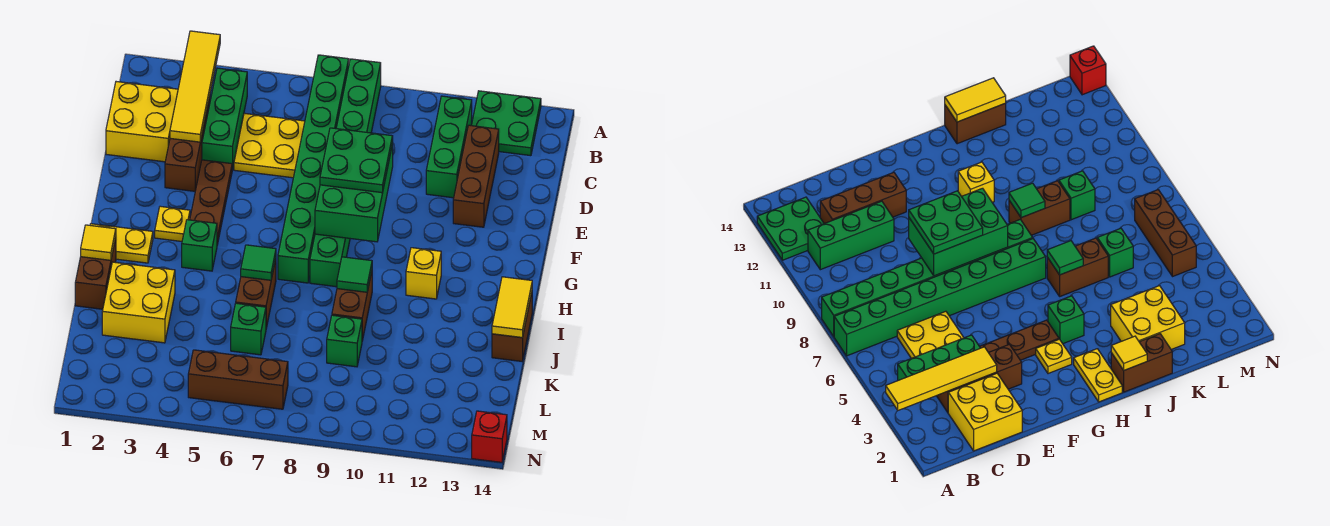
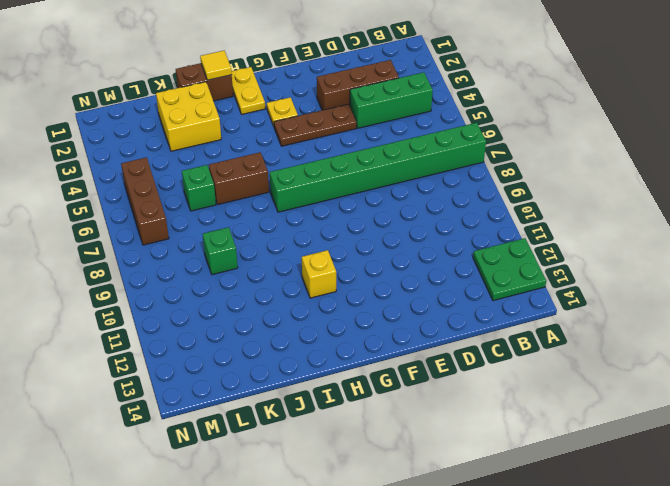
none -> green 1x8 brick [310,59,381,287]
none -> green 1x3 brick [426,96,472,198]
none -> yellow 2x2 brick [106,82,178,162]
none -> yellow 2x2 plate [234,113,305,178]

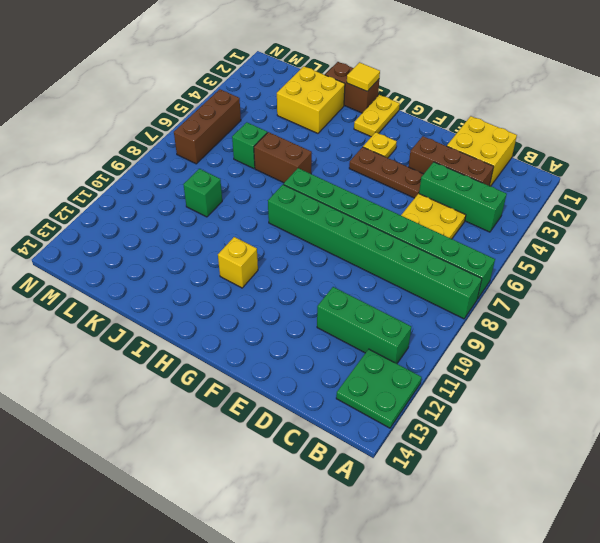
none -> brown 1x3 brick [453,125,499,227]
none -> green 1x1 brick [182,220,217,271]
none -> brown 1x2 brick [332,272,372,341]
none -> brown 1x2 brick [492,293,532,361]

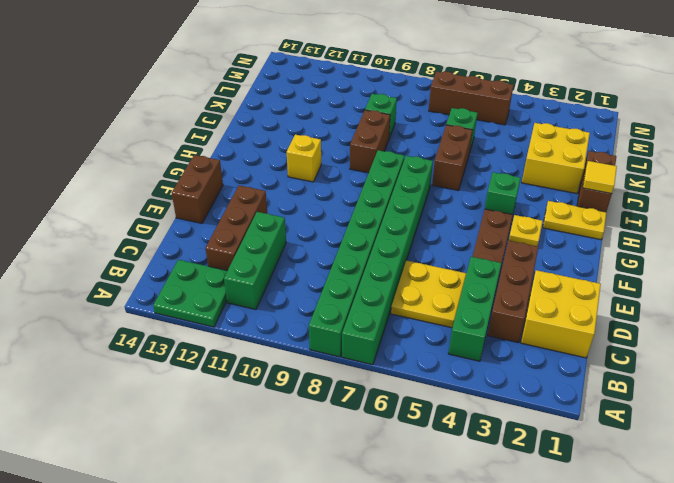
brown 1x2 brick [172,155,223,223] -> brown 1x2 brick moved to [492,293,532,361]
none -> red 1x1 brick [472,411,507,462]
none -> yellow 1x4 tile [170,31,220,142]
none -> green 2x3 brick [315,144,393,242]
none -> green 1x1 tile [241,245,276,280]

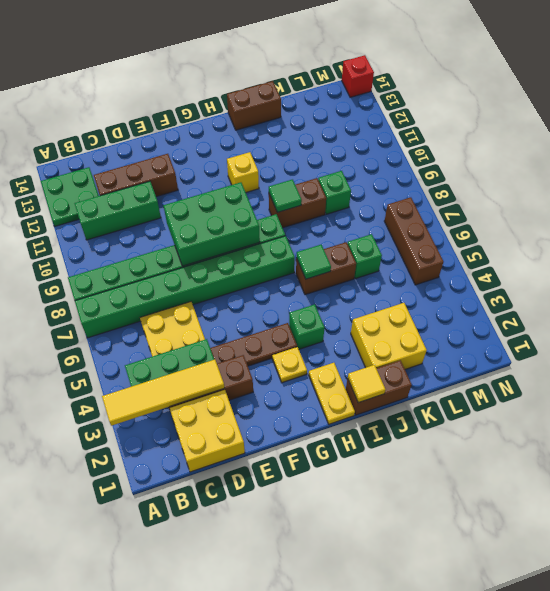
none -> yellow 1x2 tile [492,277,532,338]
none -> green 2x2 plate [320,128,393,193]

